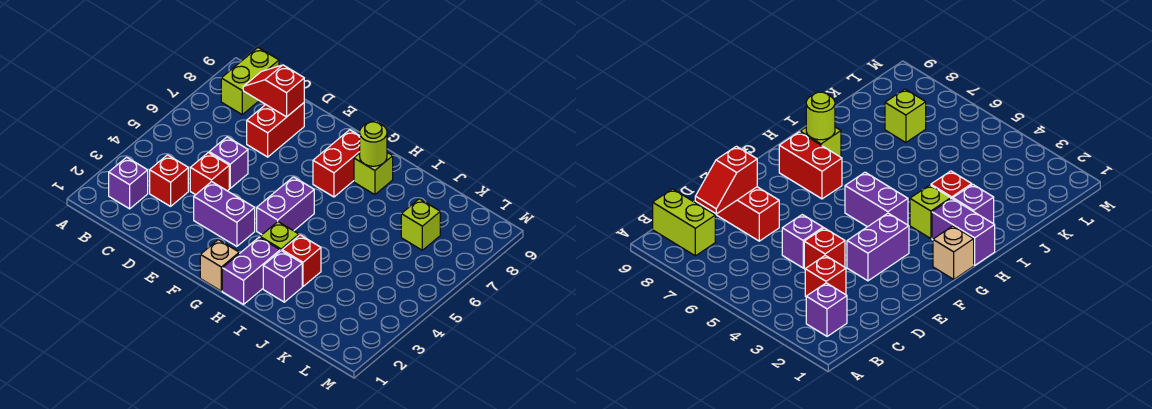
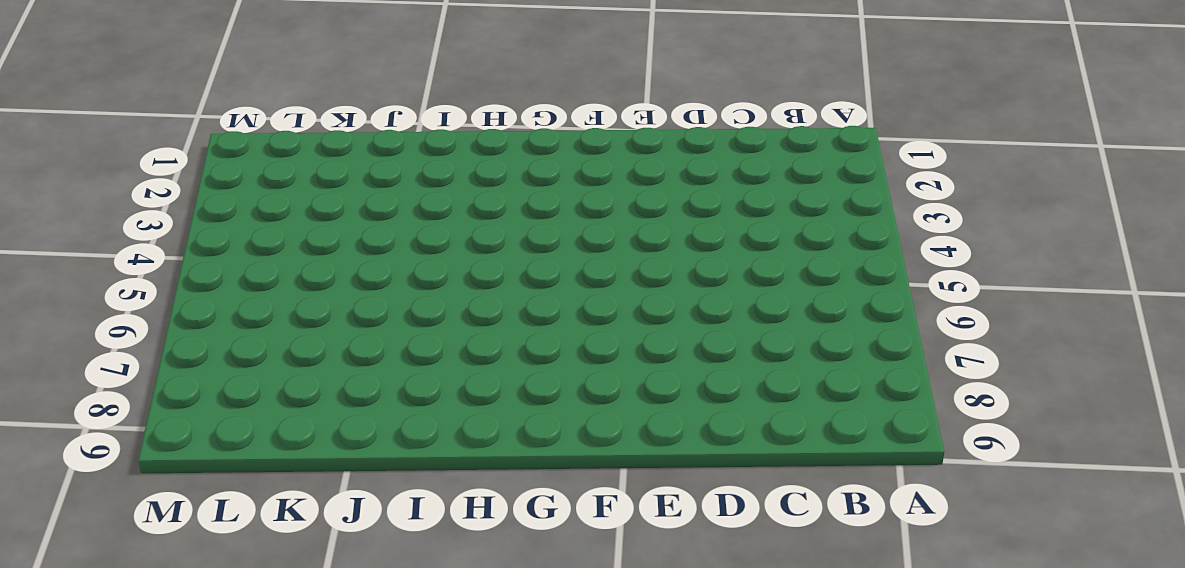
none -> purple 1x1 brick [109,157,148,209]
none -> lime 1x2 brick [221,48,279,114]
none -> red 1x1 brick [150,155,188,206]

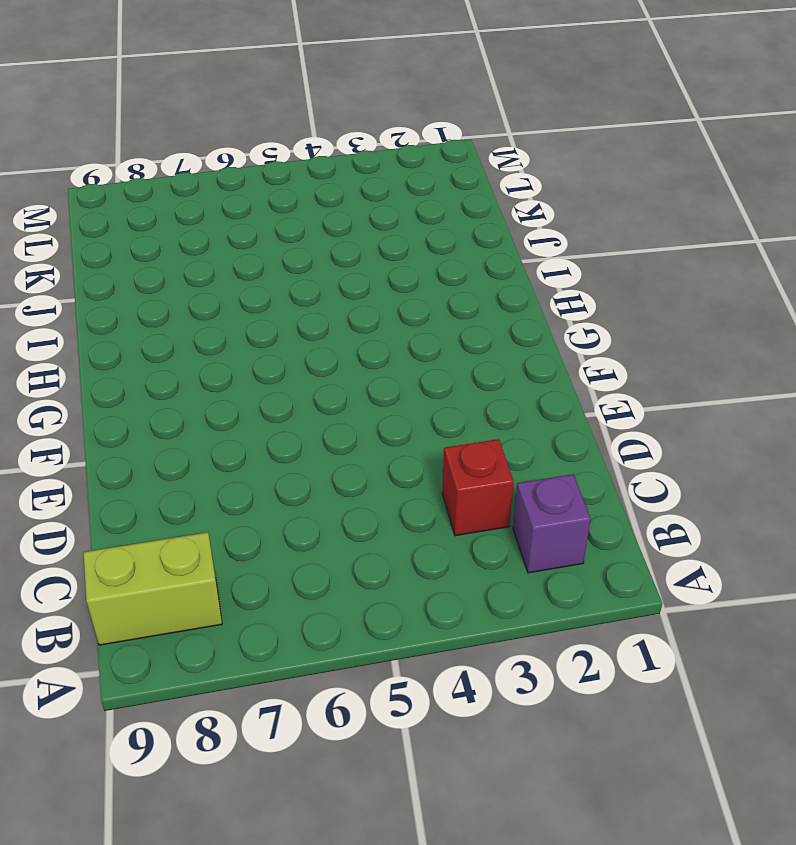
none -> red 1x1 brick [190,153,229,195]
none -> purple 1x1 brick [209,137,248,188]
none -> red 1x2 brick [247,103,304,157]

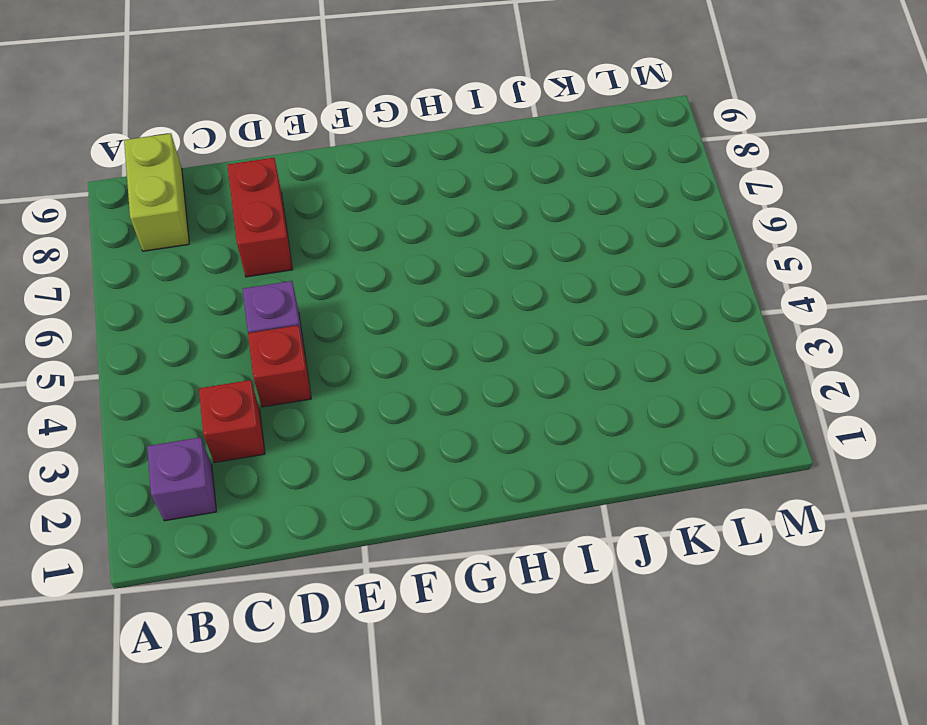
none -> purple 1x2 brick [194,182,255,246]
none -> tan 1x1 brick [200,240,239,291]
none -> purple 1x2 brick [257,177,314,235]

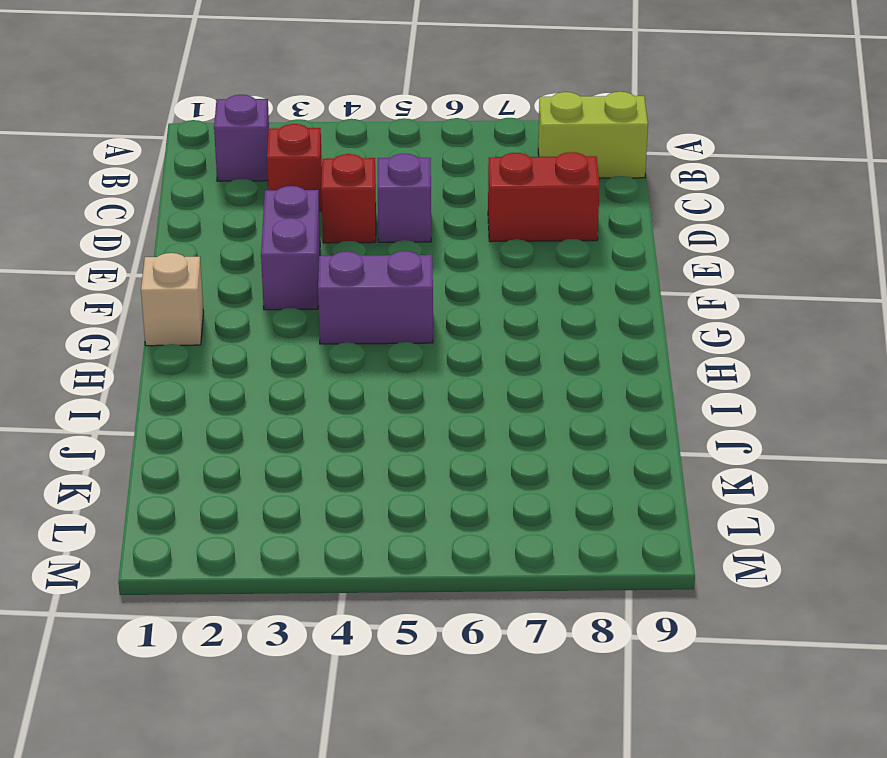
none -> red 1x2 brick [313,130,360,197]
none -> purple 1x2 brick [222,237,280,305]
none -> lime 1x1 brick [260,222,299,251]

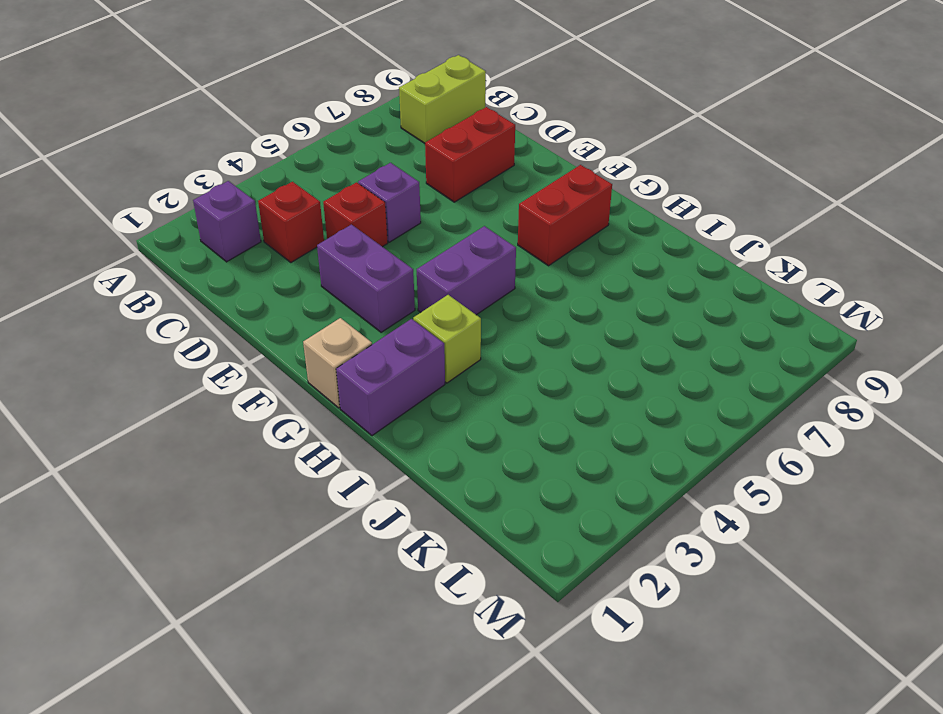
none -> lime 1x1 brick [354,153,393,195]
none -> purple 1x1 brick [263,251,302,302]
none -> red 1x1 brick [282,235,321,286]

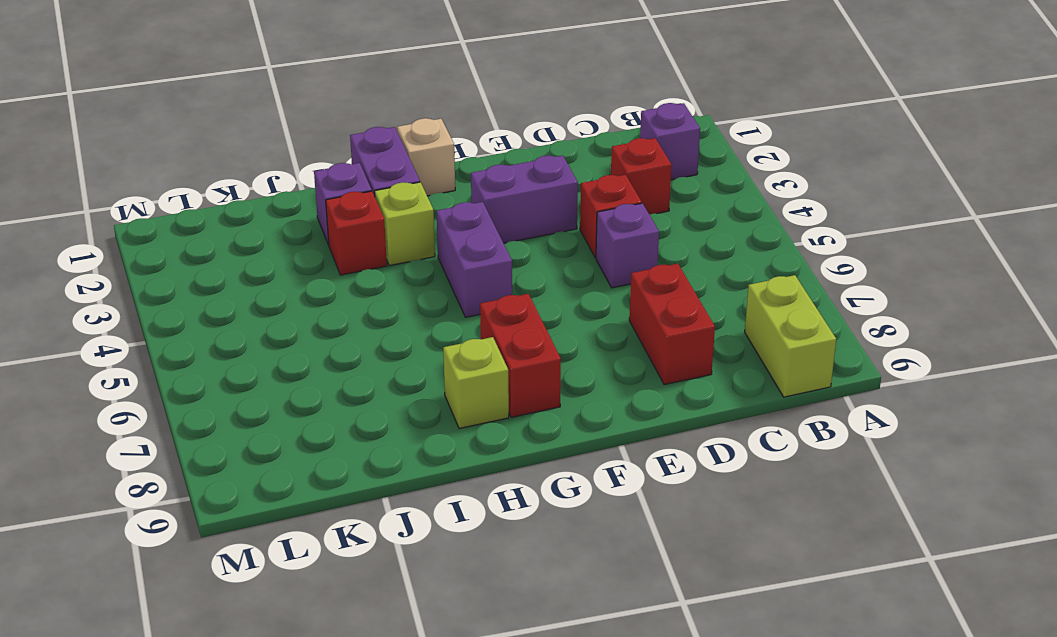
none -> lime 1x1 brick [401,199,440,250]
none -> red 1x2 slope [243,65,304,117]
none -> lime 1x1 round brick [360,122,387,166]

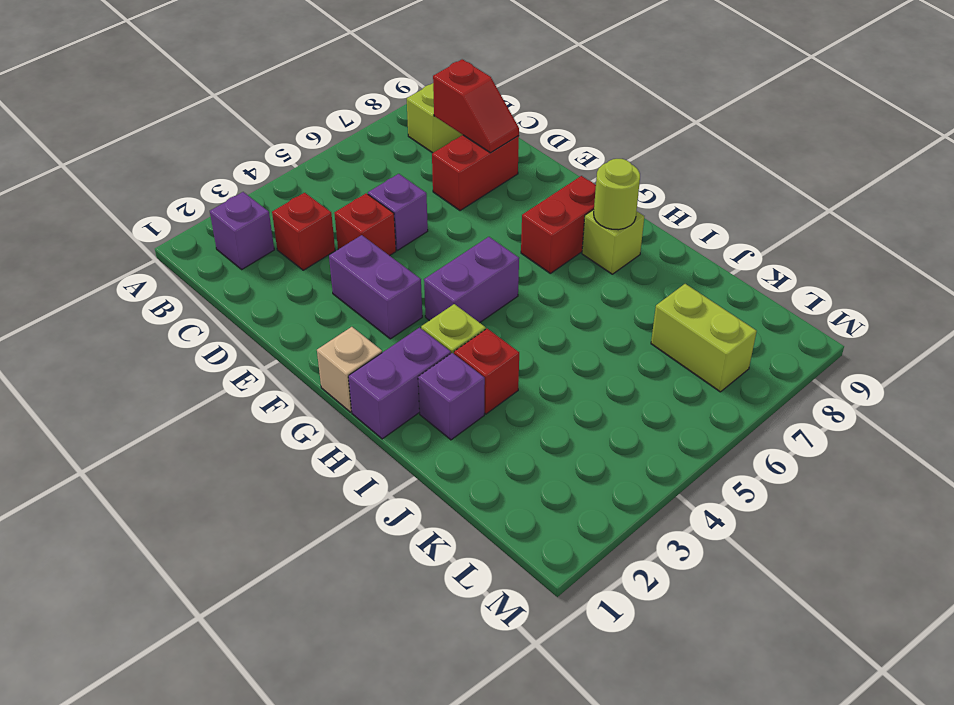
red 1x2 slope [433,59,519,153] -> red 1x2 slope turned to [243,65,304,117]
lime 1x2 brick [651,284,757,392] -> lime 1x1 brick [401,199,440,250]

